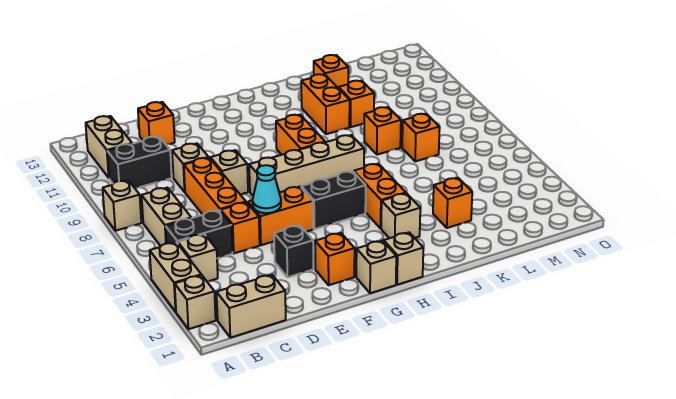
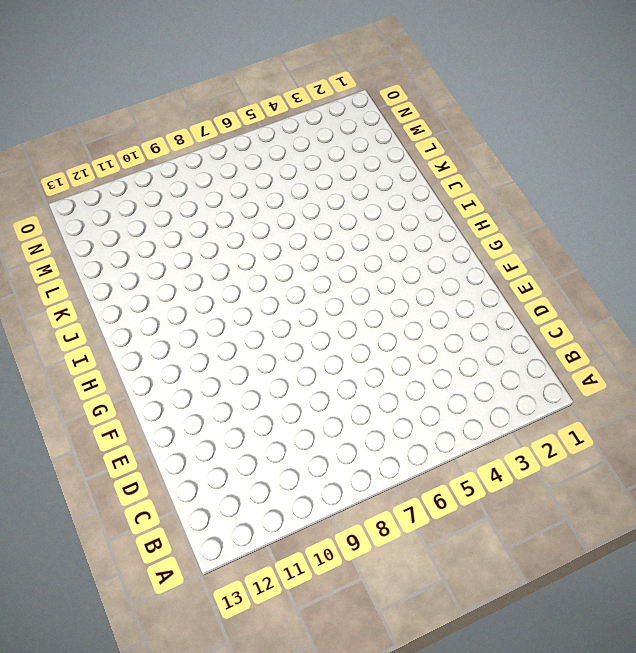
none -> tan 1x1 brick [175,275,216,329]
none -> tan 1x2 brick [150,242,201,312]
none -> tan 1x1 brick [103,180,141,231]
none -> tan 1x2 brick [217,275,286,338]

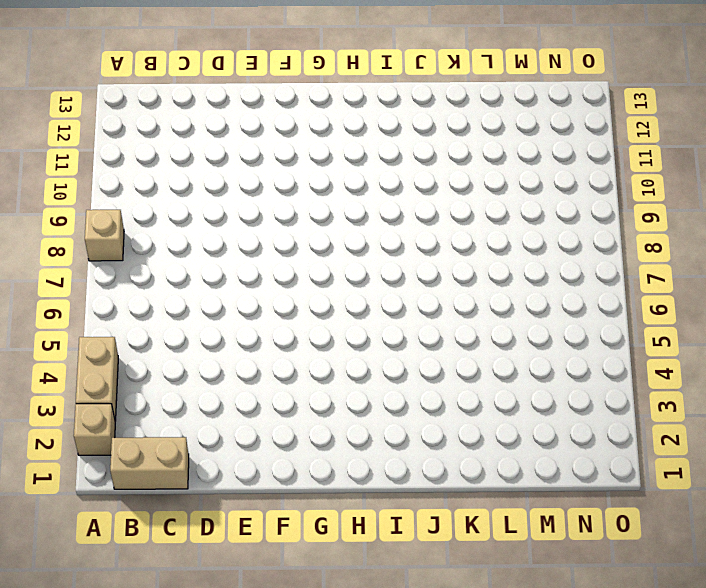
none -> tan 1x1 brick [178,234,218,281]
none -> black 1x2 brick [166,210,233,258]
none -> tan 1x2 brick [142,188,191,246]
none -> black 1x2 brick [107,137,172,188]

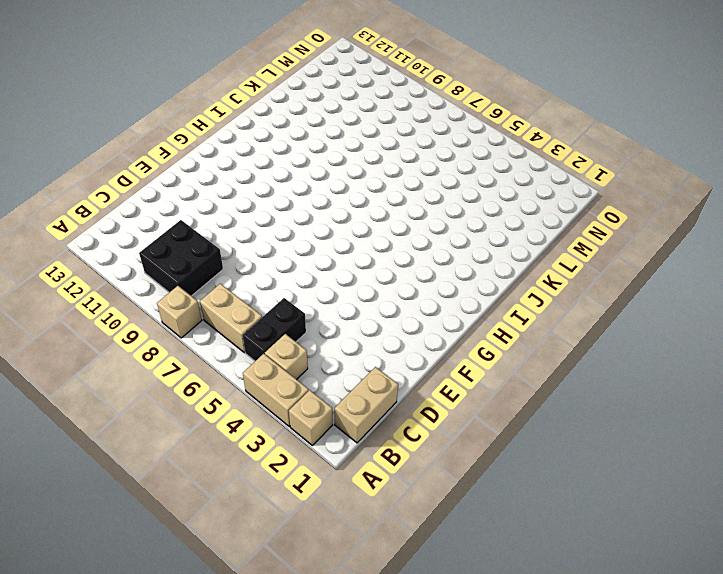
black 2x2 brick [139,220,223,296] -> black 1x2 brick [107,137,172,188]
none -> tan 1x2 brick [86,116,132,178]
none -> orange 1x1 brick [221,202,260,253]
none -> orange 1x3 brick [184,158,246,215]
none -> tan 1x1 brick [172,143,209,192]

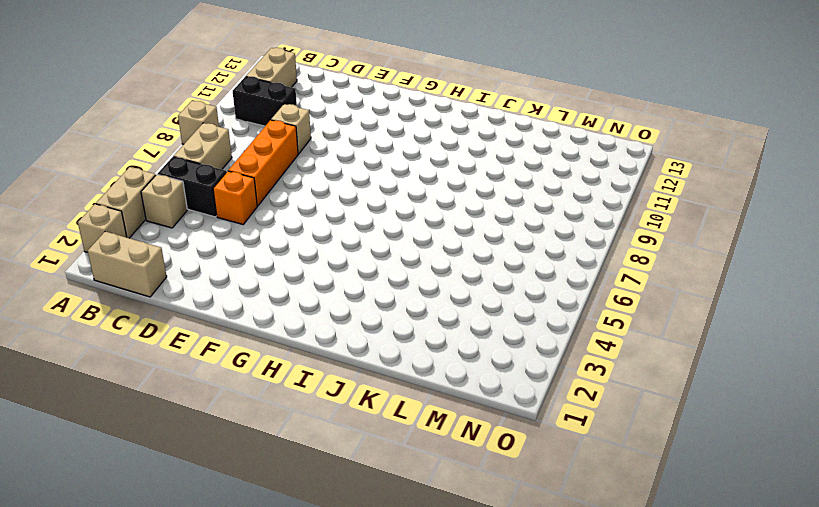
none -> orange 1x1 brick [138,102,175,144]
none -> black 1x1 brick [274,225,313,277]
none -> orange 1x2 brick [248,187,313,245]
none -> tan 1x1 brick [210,150,248,194]

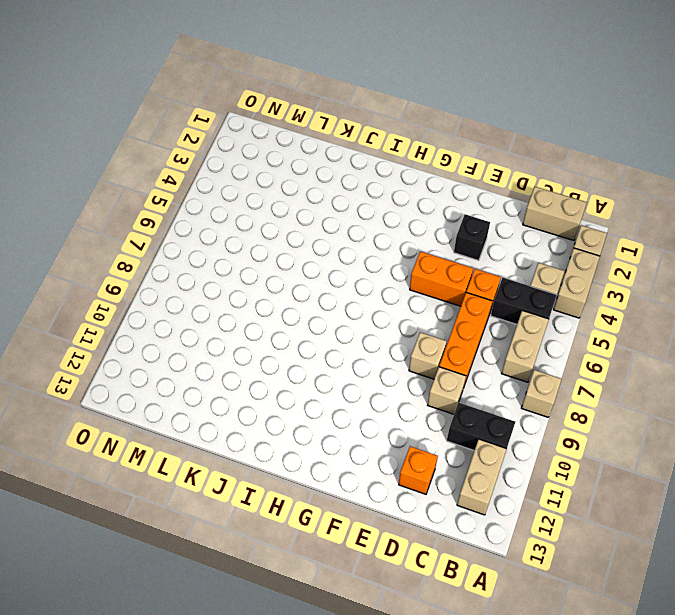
none -> orange 1x1 brick [315,233,355,285]
none -> tan 1x4 brick [249,135,364,196]
none -> tan 1x1 brick [356,241,396,293]
none -> black 1x2 brick [301,171,366,229]

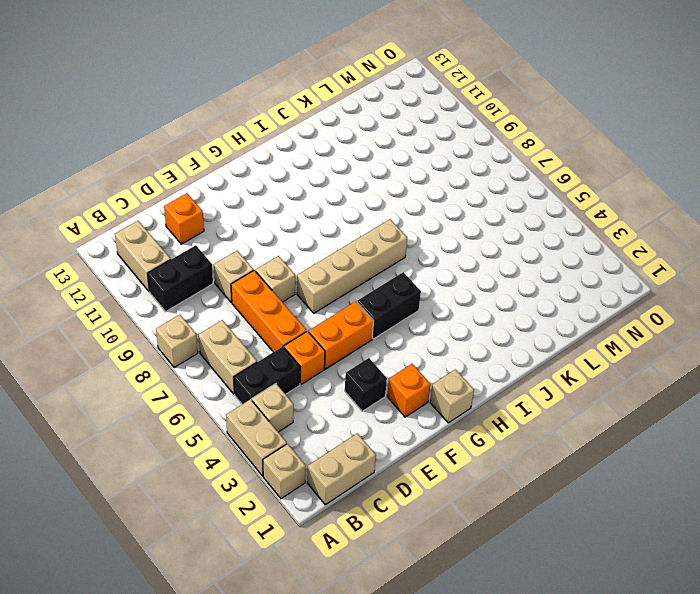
none -> tan 1x1 brick [384,232,423,285]
none -> orange 1x2 brick [276,115,325,155]
none -> tan 1x1 brick [381,193,420,238]
none -> orange 1x2 brick [354,164,406,228]

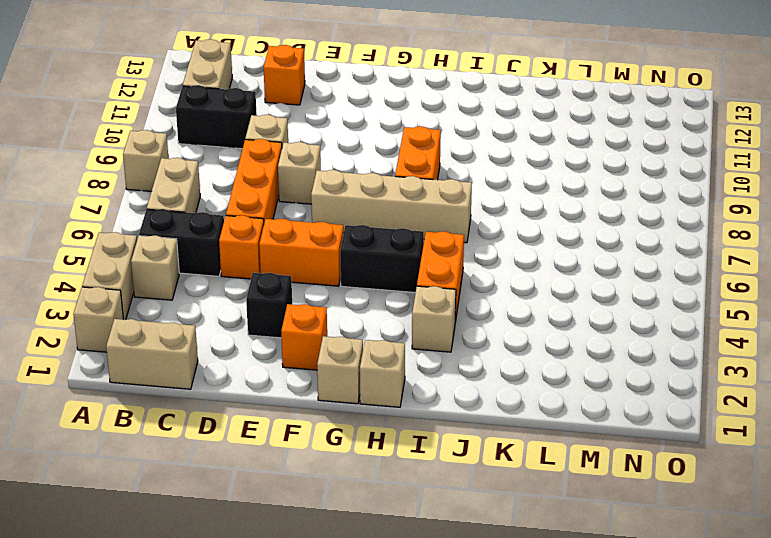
none -> orange 1x2 brick [301,74,350,134]
none -> orange 1x1 brick [433,178,472,228]
none -> orange 1x1 brick [364,107,401,155]
none -> orange 1x1 brick [339,81,374,127]

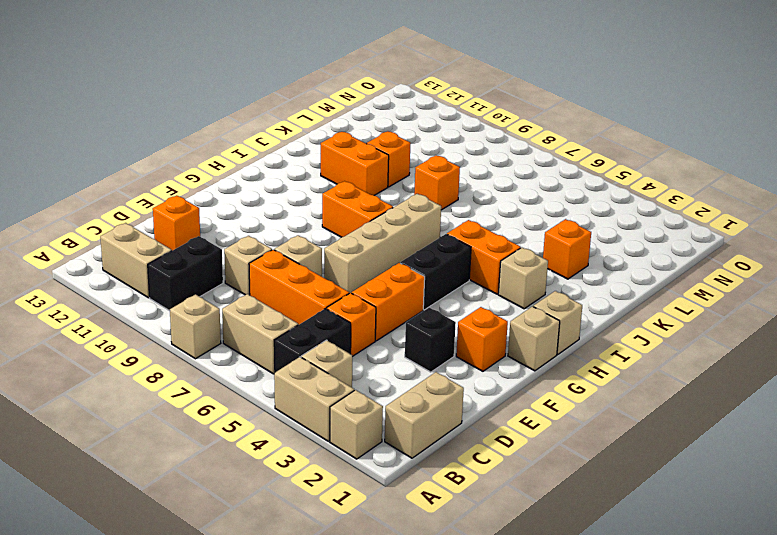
none -> orange 1x1 brick [314,55,348,88]
none -> orange 1x1 brick [402,114,440,161]
none -> cyan 1x1 cone [253,165,281,213]

